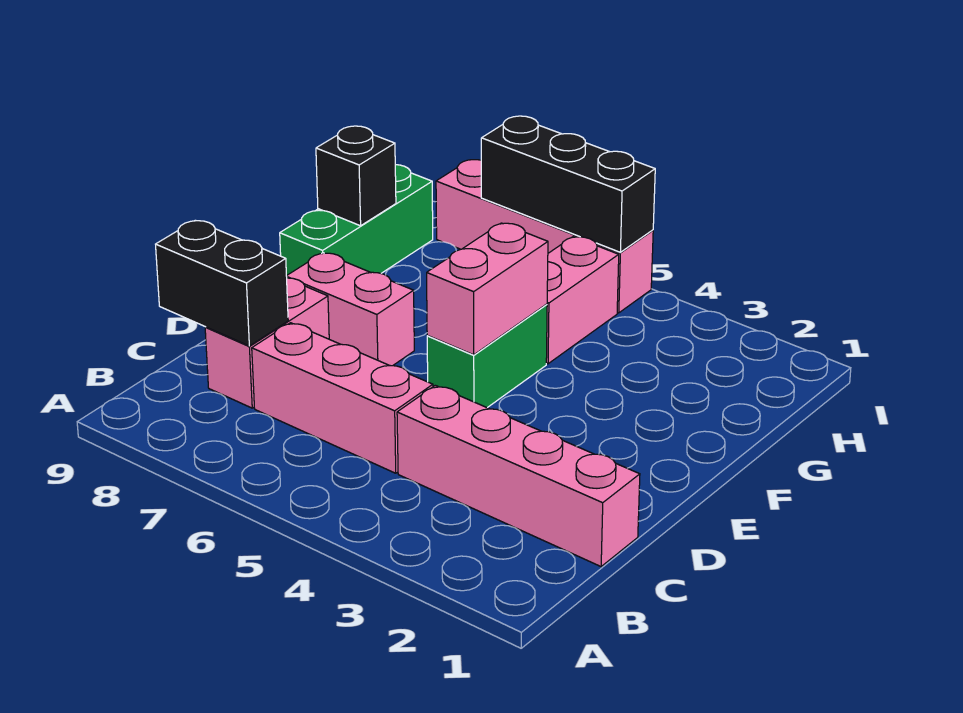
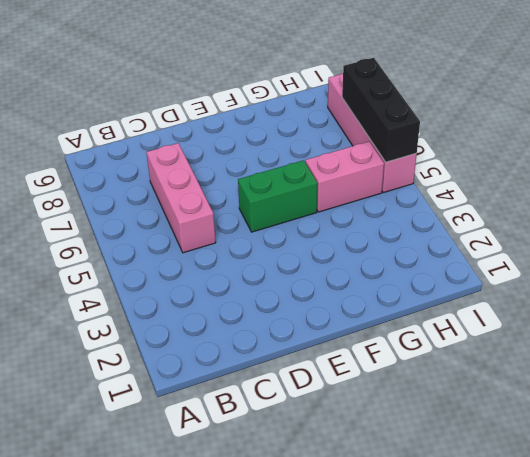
none -> pink 1x4 brick [397,385,640,566]
none -> pink 1x2 brick [205,278,329,408]
none -> pink 1x2 brick [287,253,414,366]

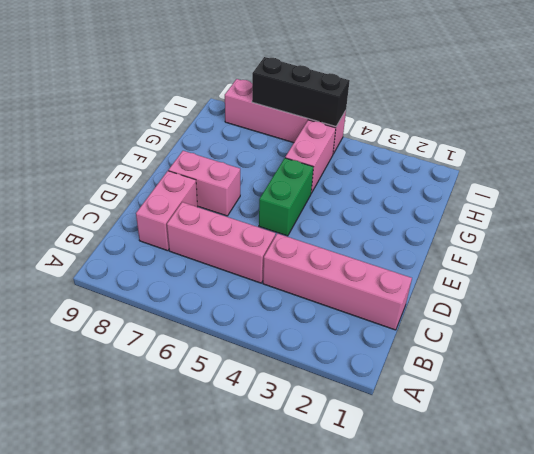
none -> green 1x3 brick [280,165,433,276]
none -> black 1x2 brick [156,221,288,346]
none -> pink 1x2 brick [427,223,548,355]

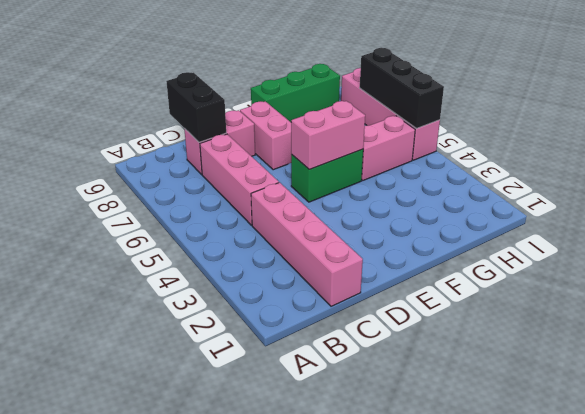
none -> black 1x1 brick [316,126,396,226]

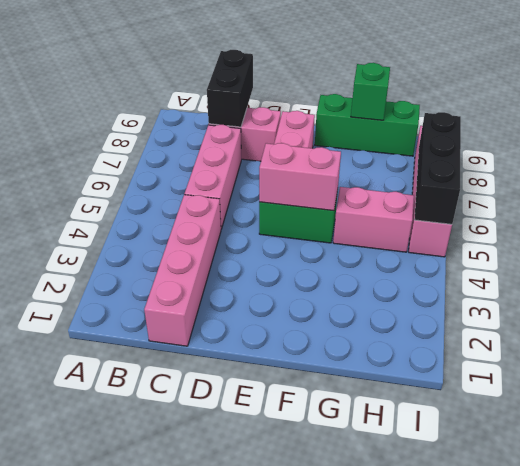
green 1x1 brick [351,63,390,120] -> black 1x1 brick [316,126,396,226]

